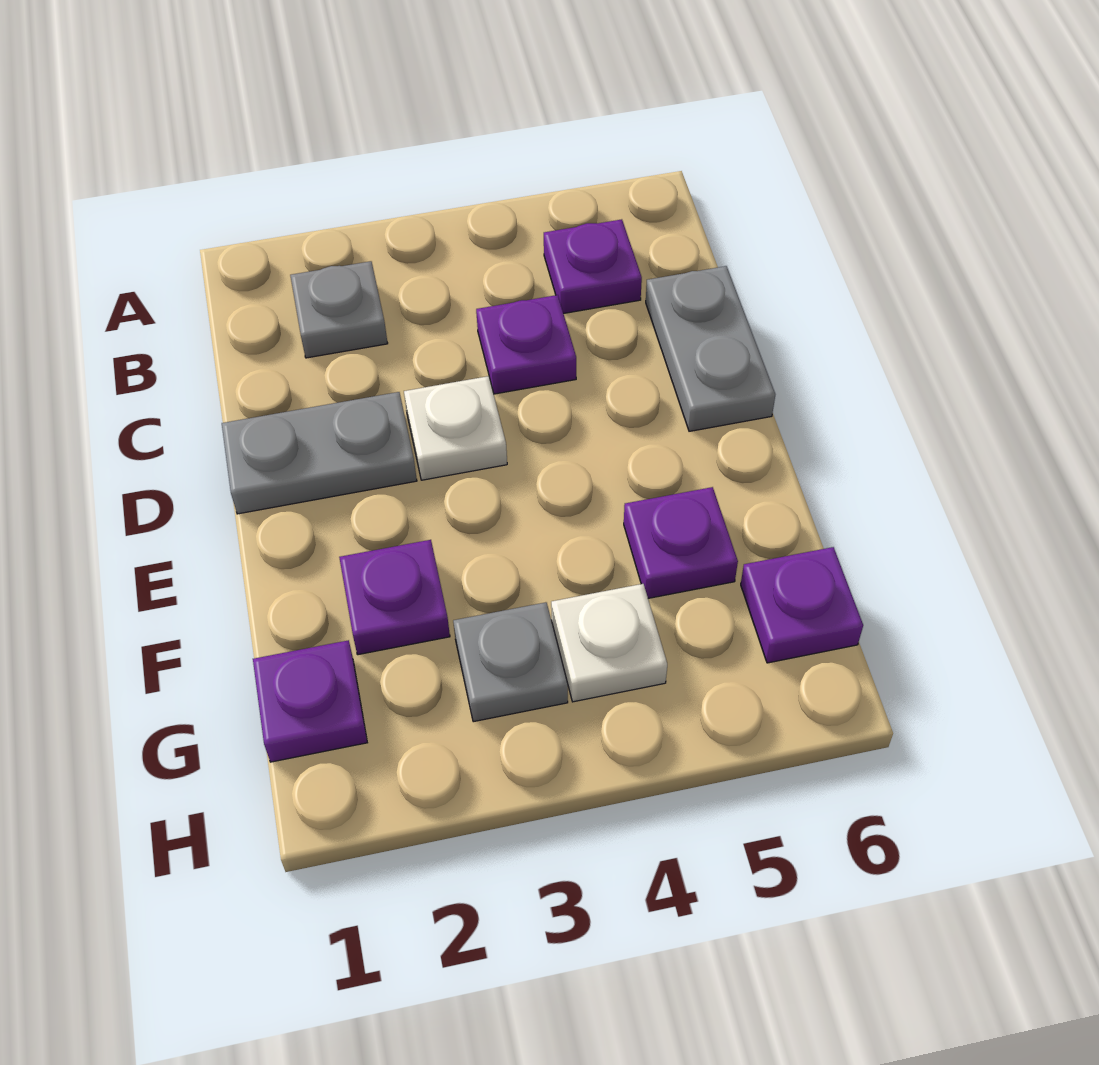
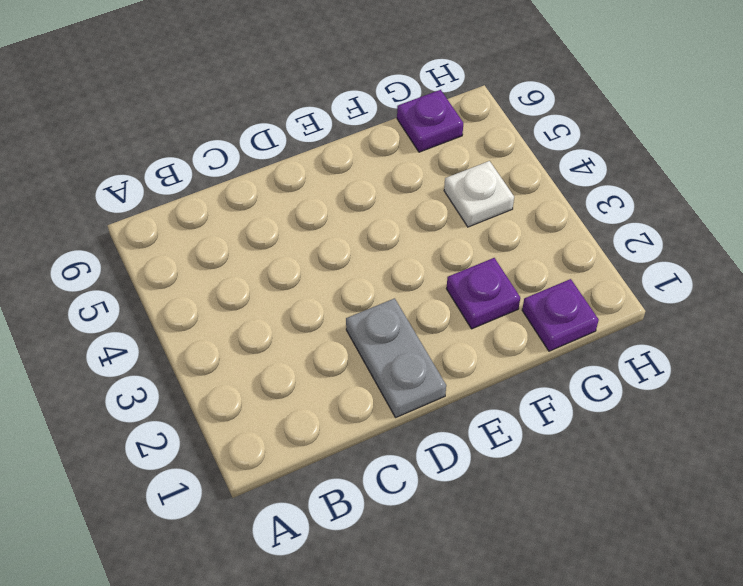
none -> grey 1x1 plate [290,261,388,358]
none -> purple 1x1 plate [544,219,642,313]
none -> purple 1x1 plate [476,295,576,394]

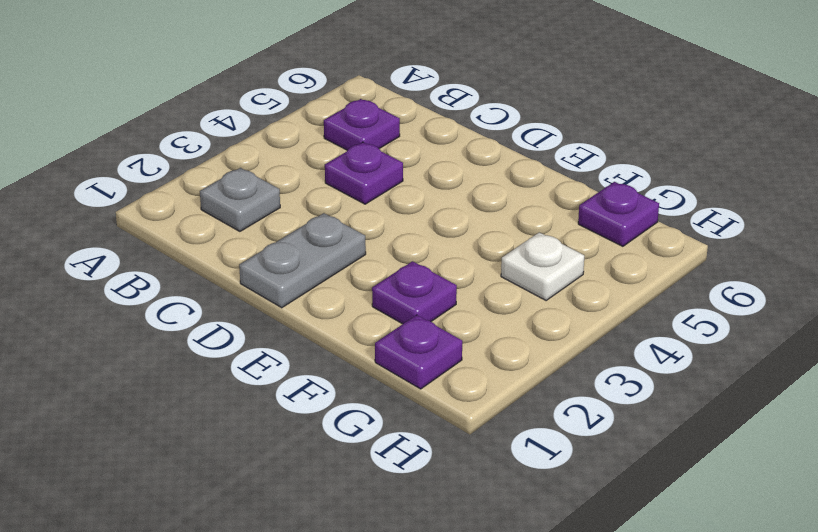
none -> grey 1x2 plate [646,266,775,431]
none -> white 1x1 plate [404,376,507,480]
none -> purple 1x1 plate [624,487,738,598]

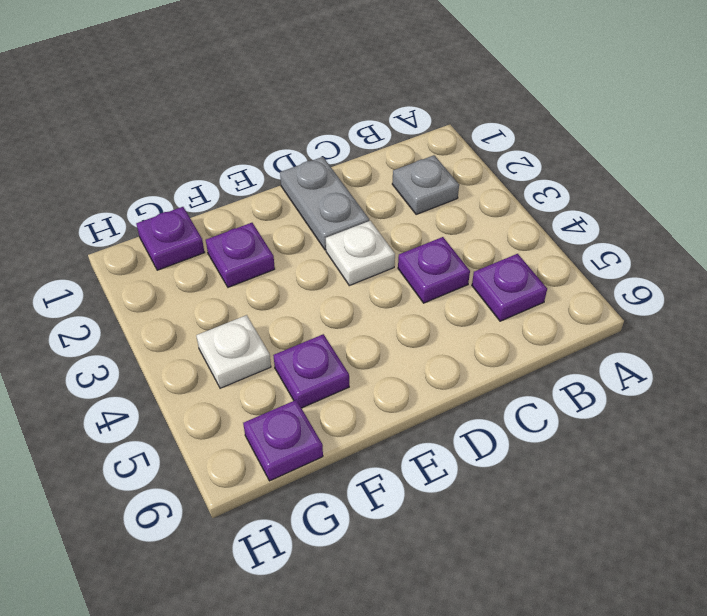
none -> grey 1x2 plate [646,266,775,431]
none -> grey 1x1 plate [453,602,568,722]

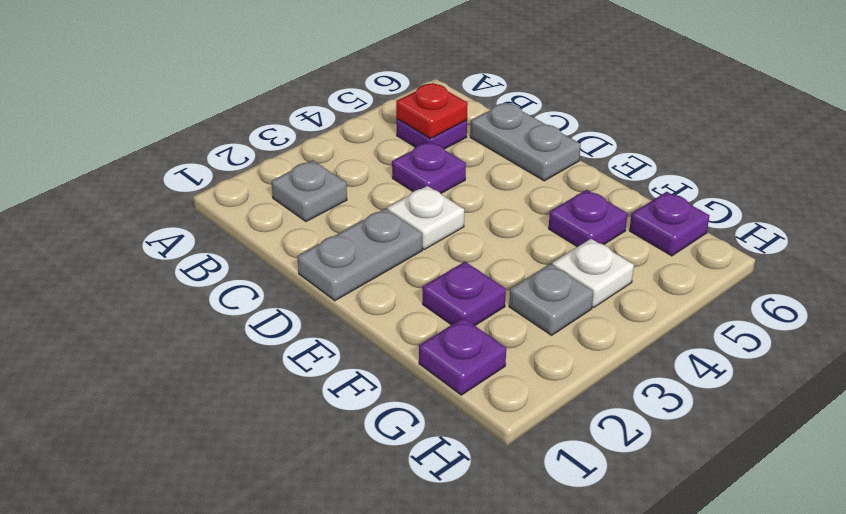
red 1x1 plate [396,83,468,139] -> none

